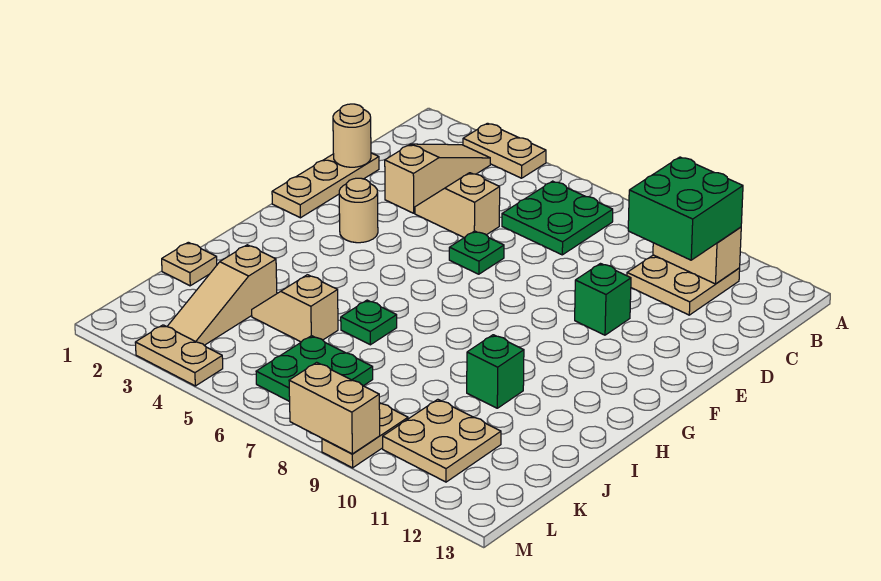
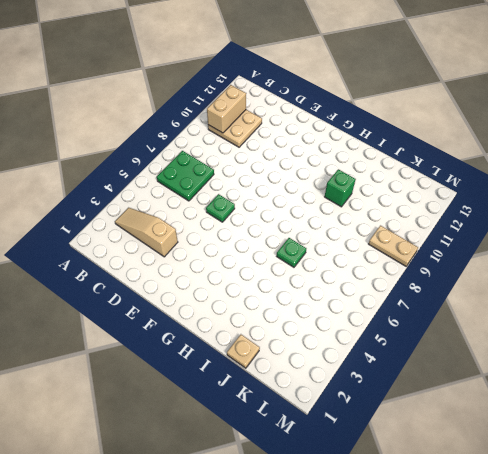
none -> tan 1x2 plate [463,123,546,178]
none -> tan 1x3 plate [272,153,379,218]
none -> tan 1x2 slope [415,173,500,238]

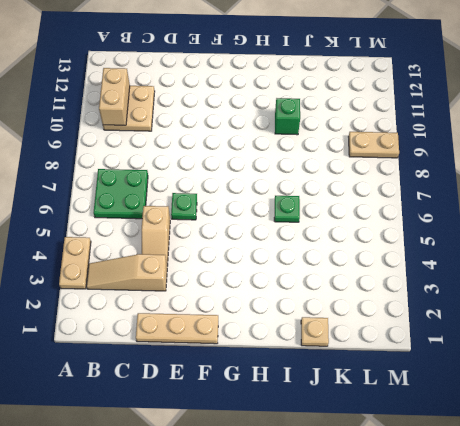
none -> green 1x1 brick [575,264,631,335]
none -> tan 1x1 round brick [339,178,378,243]
none -> tan 1x3 slope [167,245,277,345]

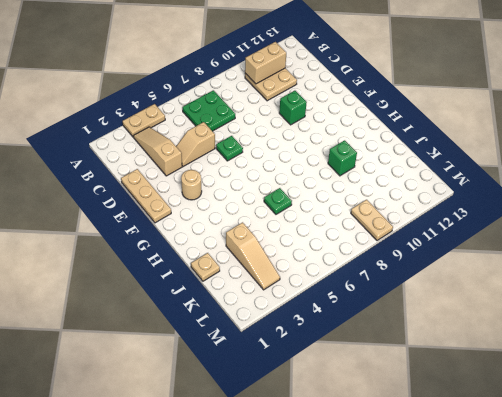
none -> tan 1x2 slope [252,275,338,342]
none -> green 2x2 plate [256,336,373,402]
none -> tan 2x2 plate [383,399,501,482]

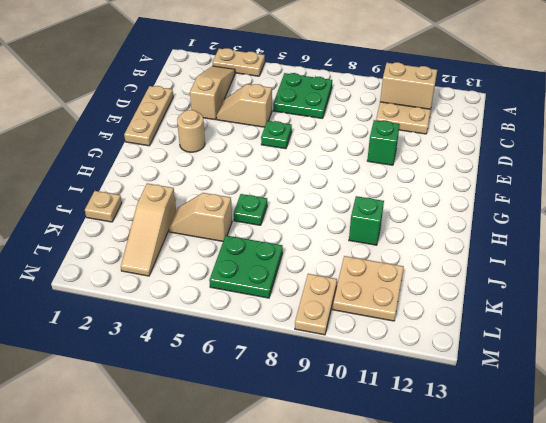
none -> tan 1x2 plate [135,325,223,386]
none -> tan 1x1 round brick [333,104,371,167]
none -> tan 1x2 brick [289,362,380,454]

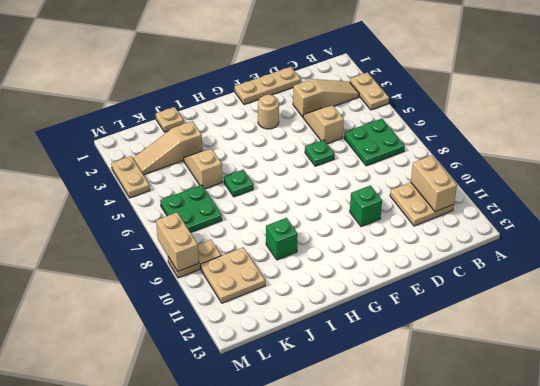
none -> tan 1x1 round brick [333,104,371,167]
none -> green 2x2 brick [628,157,743,260]

